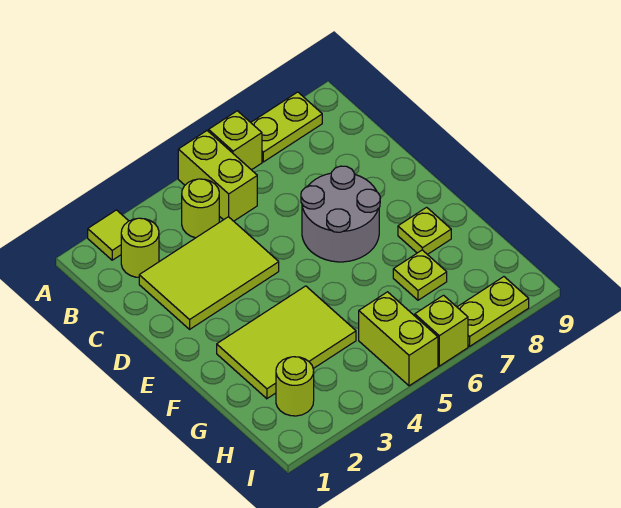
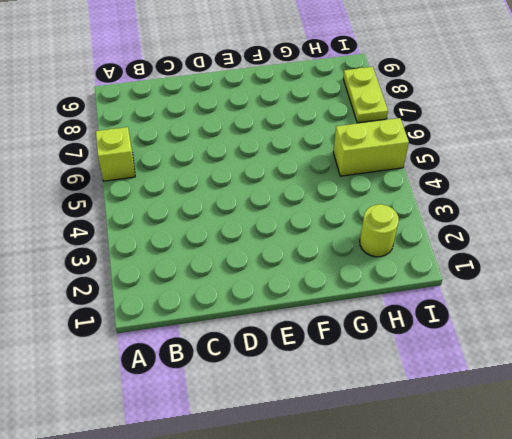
none -> lime 1x1 tile [88,210,128,260]
none -> lime 1x2 brick [178,131,257,221]
none -> lime 1x2 plate [251,92,322,162]

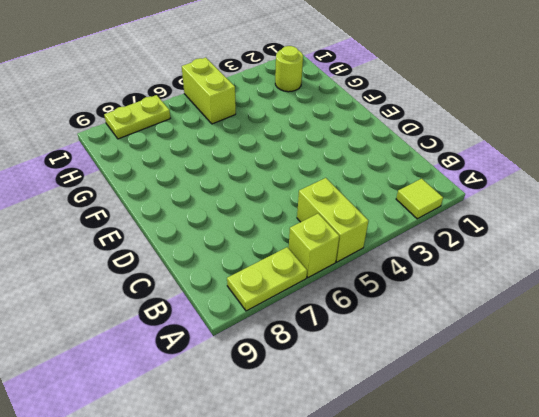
none -> lime 1x1 round brick [121,218,159,277]
none -> lime 1x1 round brick [182,179,219,238]
none -> lime 2x3 tile [139,217,279,329]

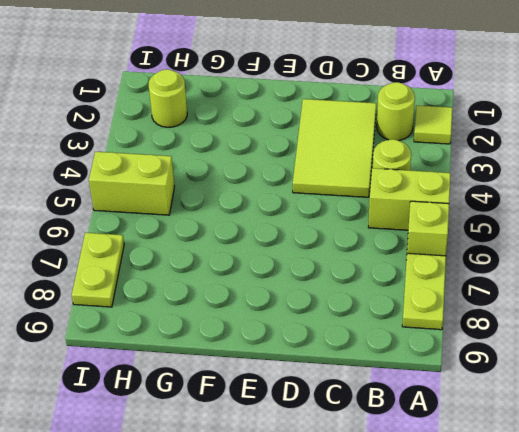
none -> grey 2x2 round brick [301,166,380,262]
none -> lime 2x3 tile [217,286,356,399]
none -> lime 1x1 plate [398,207,451,255]

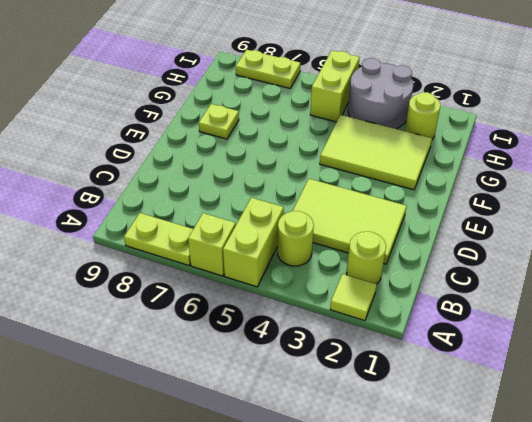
grey 2x2 round brick [348,58,413,129] -> grey 2x2 round brick moved to [301,166,380,262]
none -> lime 1x1 plate [393,250,447,300]
none -> lime 1x1 brick [415,295,468,366]

